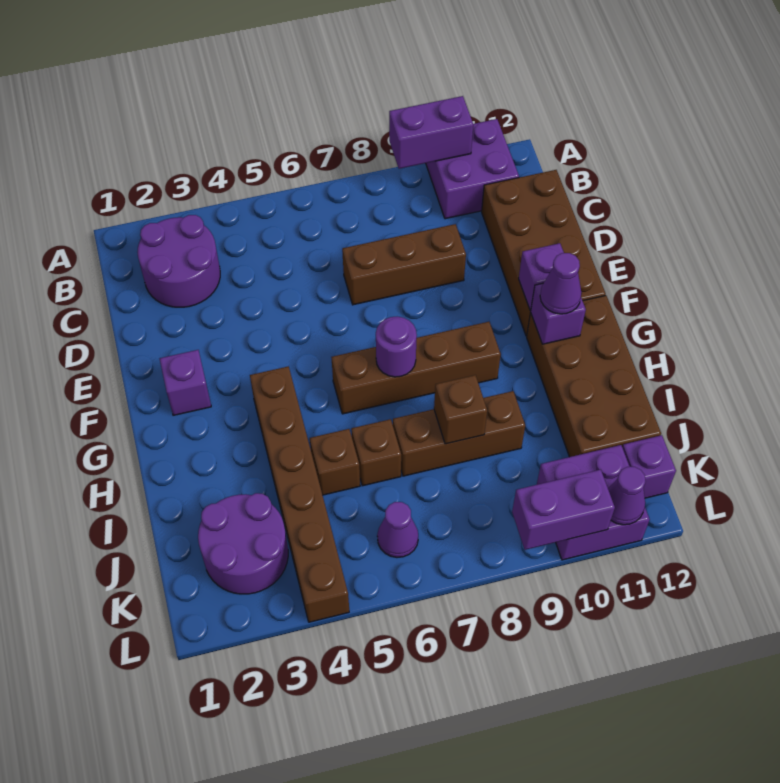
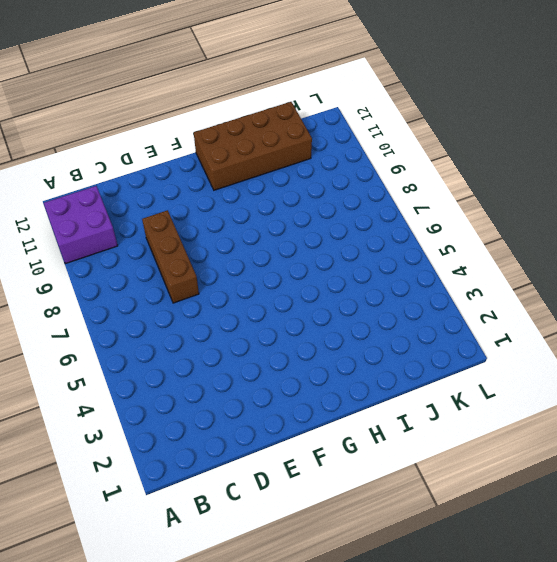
none -> purple 2x2 round brick [137,215,220,307]
none -> brown 2x4 brick [482,170,606,336]
none -> purple 1x1 brick [160,350,211,415]

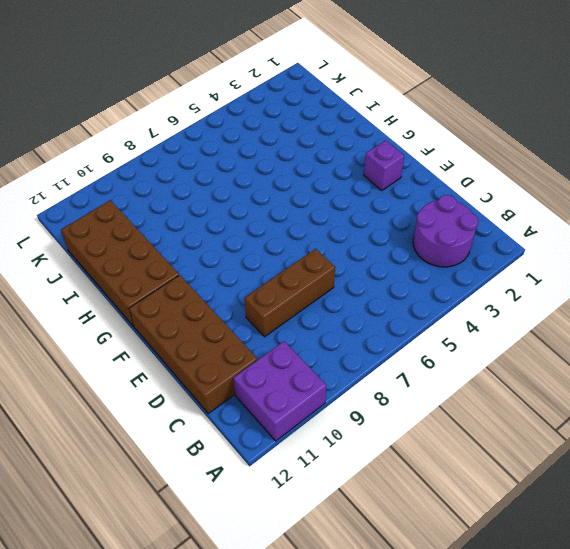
none -> brown 1x6 brick [250,366,349,622]
none -> brown 1x4 brick [331,322,501,414]
none -> brown 1x1 brick [310,429,360,495]

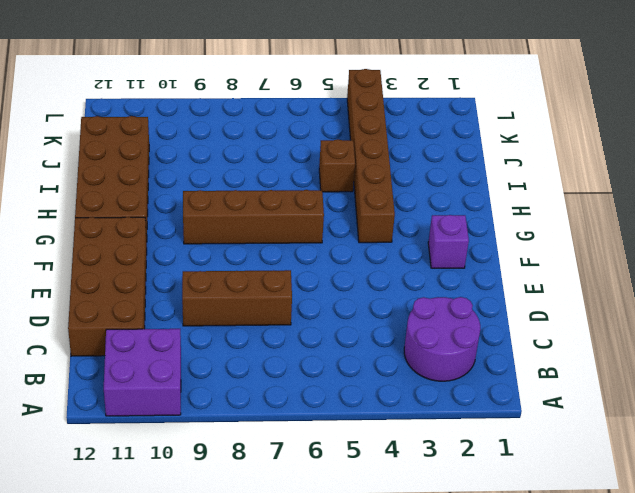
none -> brown 1x1 brick [351,419,401,486]
none -> brown 1x3 brick [393,391,525,476]
none -> purple 2x2 round brick [198,493,288,594]

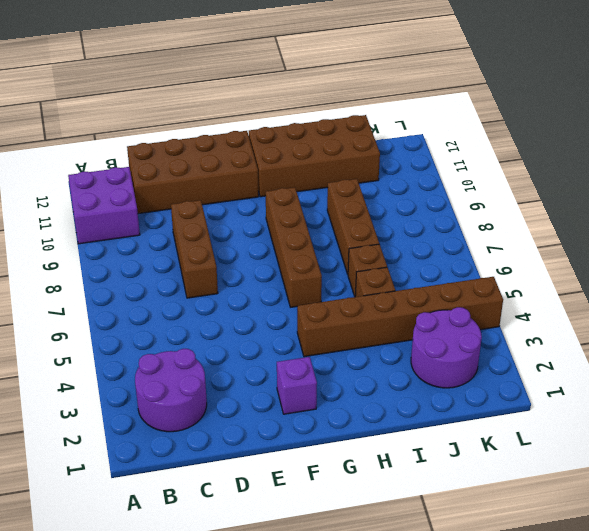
none -> purple 1x1 cone [377,502,418,557]
none -> purple 2x2 brick [537,445,650,560]
none -> purple 1x1 brick [622,435,676,498]

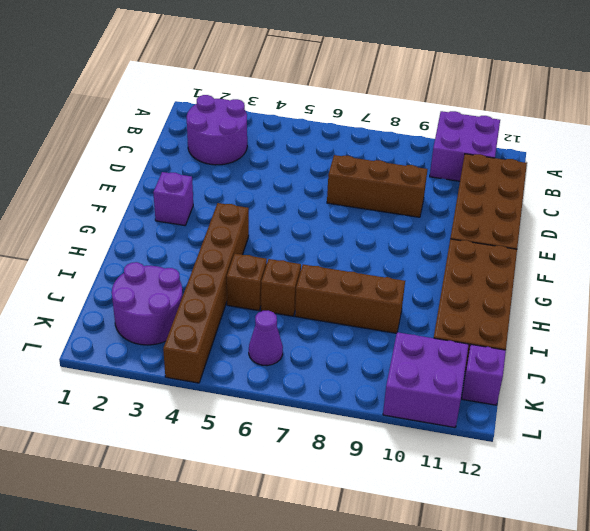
none -> brown 1x4 brick [331,322,501,414]
none -> purple 1x2 brick [389,96,473,169]
none -> purple 1x1 brick [519,243,564,310]

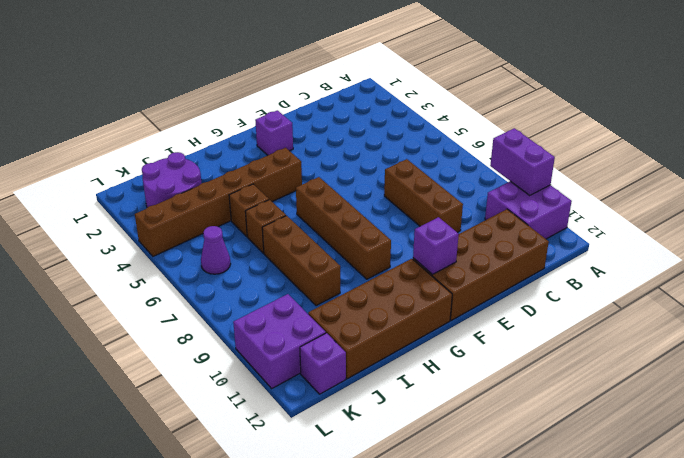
none -> purple 2x2 round brick [137,215,220,307]
none -> purple 1x1 round brick [376,317,417,377]
none -> purple 1x1 brick [531,283,586,344]

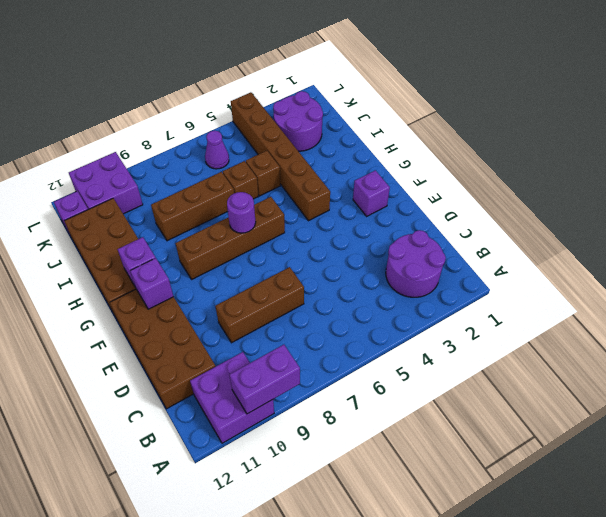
none -> brown 1x1 brick [434,375,487,444]
none -> purple 1x2 brick [512,470,615,550]
none -> purple 1x1 cone [608,467,645,525]

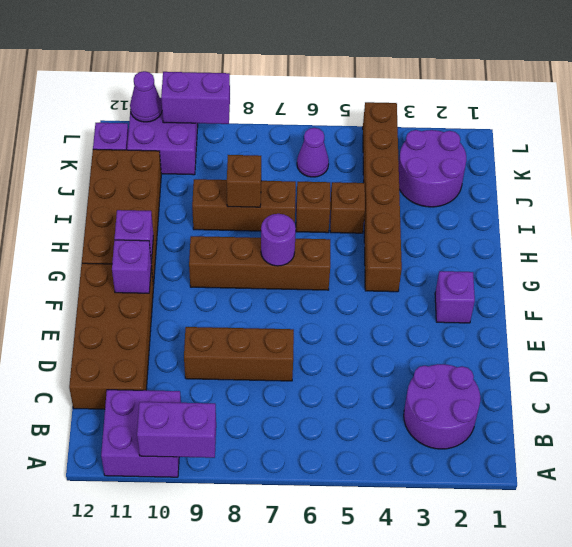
none -> purple 1x1 cone [540,253,582,314]

